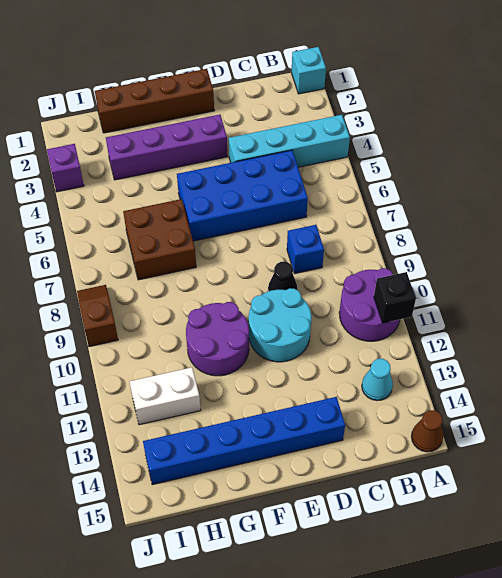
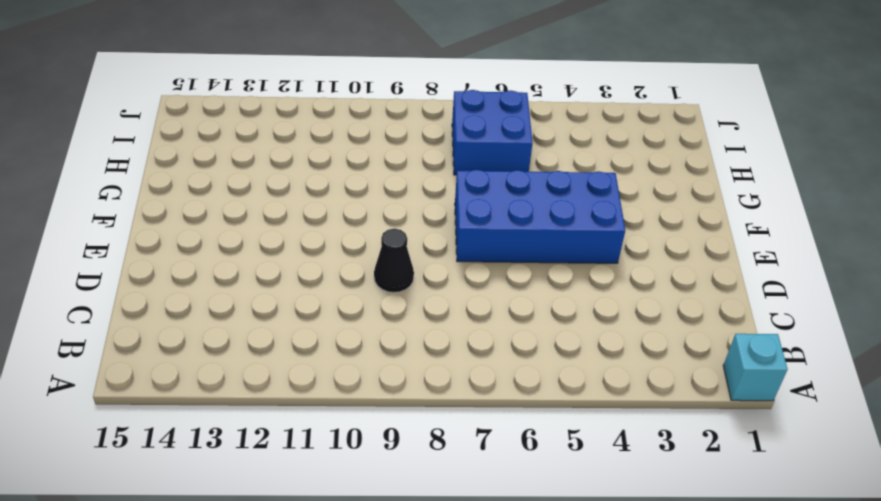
blue 2x4 brick [455,170,625,263] -> blue 2x4 brick turned to [177,150,308,241]
blue 2x2 brick [452,90,533,175] -> brown 2x2 brick [123,199,196,280]
none -> cyan 1x4 brick [229,115,350,167]
none -> purple 2x2 round brick [339,268,400,341]
none -> brown 1x1 cone [411,410,443,452]

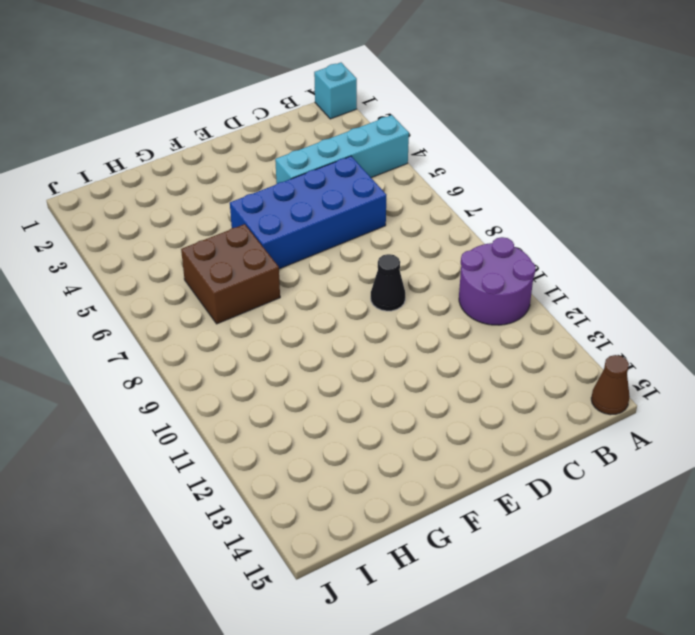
none -> cyan 1x1 cone [362,359,393,401]
none -> blue 1x1 brick [287,225,324,274]
none -> cyan 2x2 round brick [249,288,311,362]

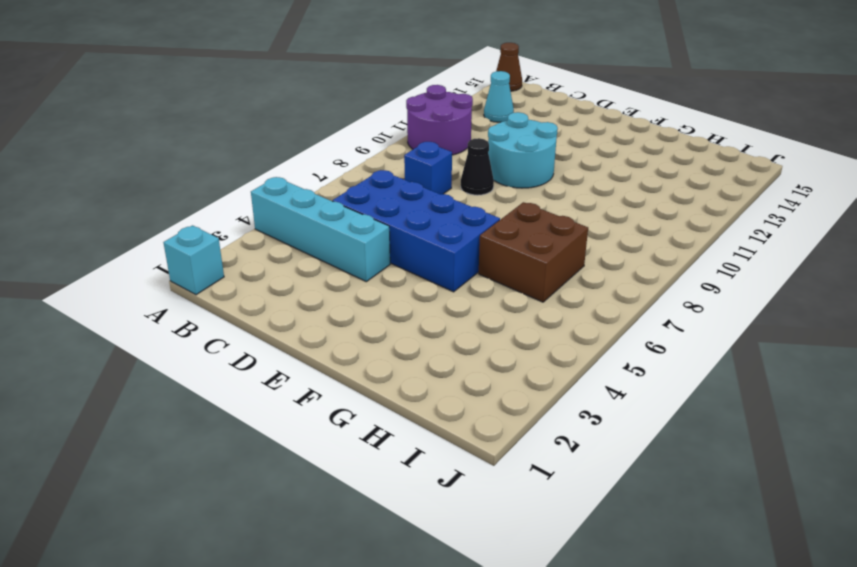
none -> blue 1x6 brick [143,397,345,485]
none -> brown 1x4 brick [95,69,214,133]
none -> purple 1x4 brick [106,115,227,180]

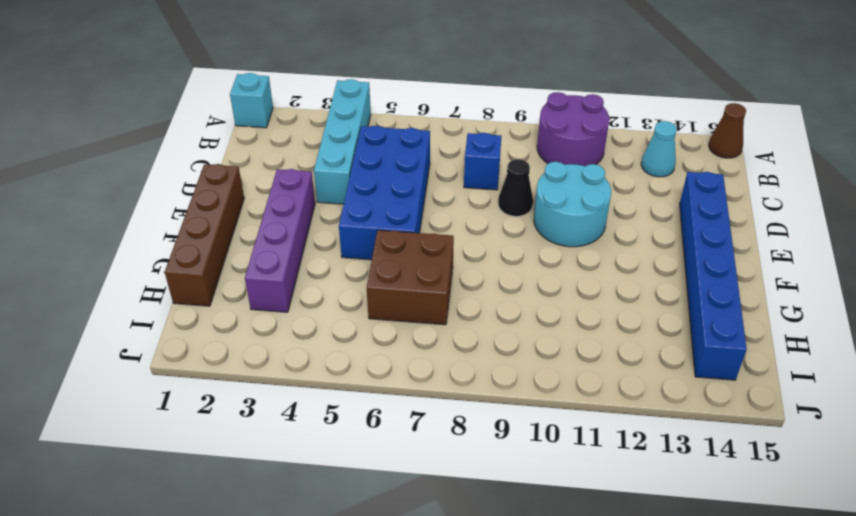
none -> purple 2x2 round brick [186,302,249,376]
none -> white 1x2 brick [130,367,201,425]
none -> purple 1x1 brick [47,144,84,192]

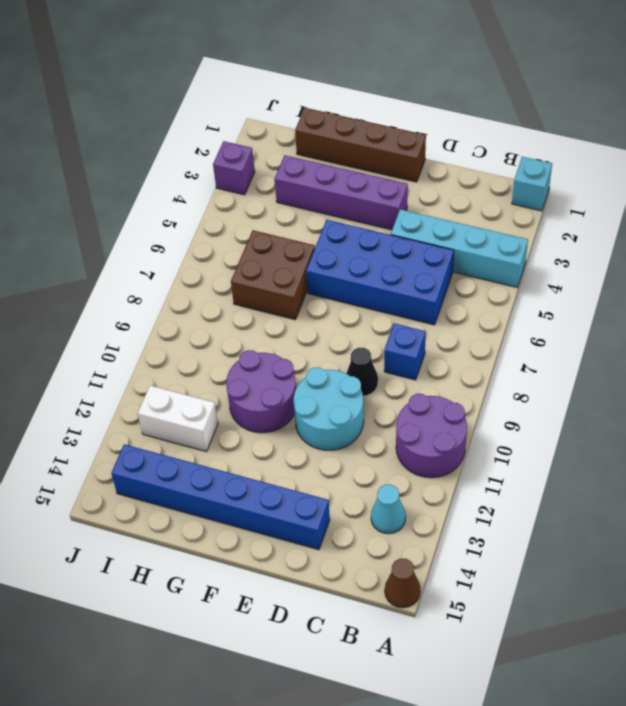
none -> brown 1x2 slope [77,285,118,347]
none -> black 1x1 brick [374,272,416,323]

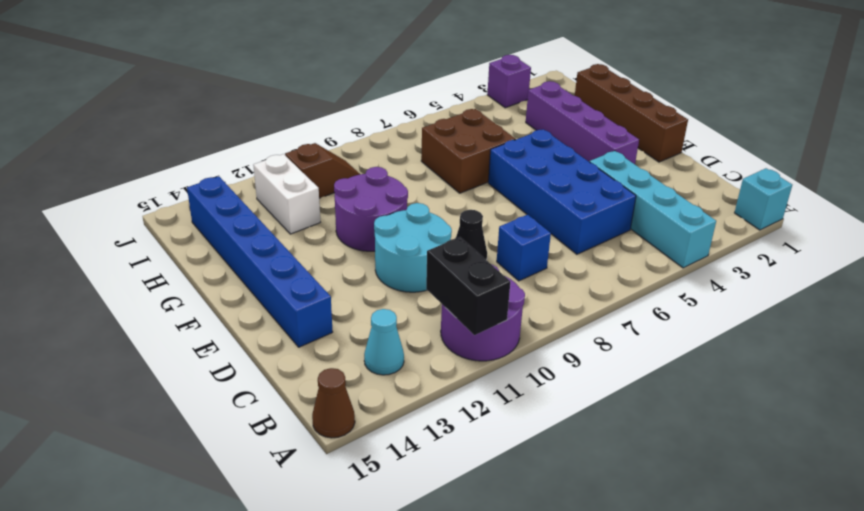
black 1x2 brick [426,237,510,335] -> black 1x1 brick [374,272,416,323]
brown 1x2 slope [285,143,360,198] -> brown 1x2 slope moved to [77,285,118,347]

